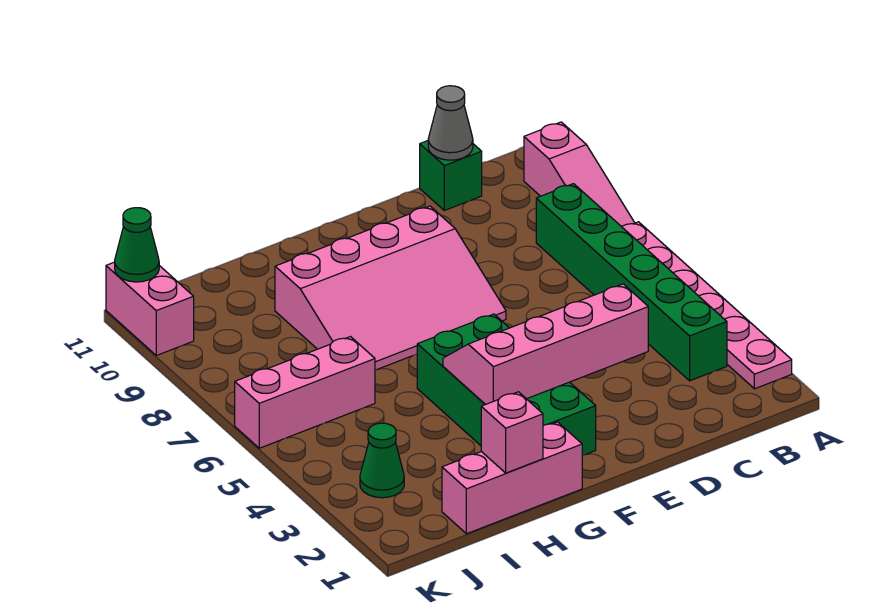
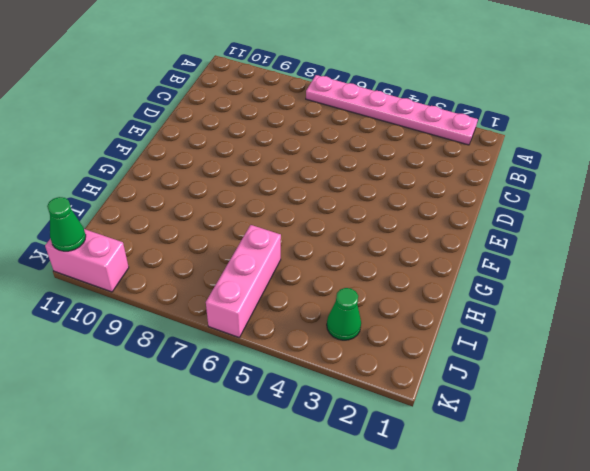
none -> pink 1x3 slope [524,122,635,227]
none -> green 1x6 brick [536,184,727,381]
none -> green 1x1 brick [420,141,482,210]

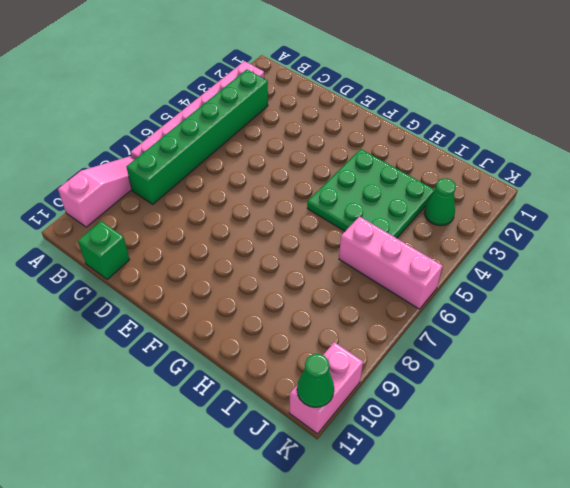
green 3x3 plate [307,149,435,238] -> green 2x4 brick [417,314,596,456]
none -> pink 3x4 slope [275,206,506,370]
none -> pink 1x3 brick [442,422,582,534]
none -> grey 1x1 cone [428,86,473,160]

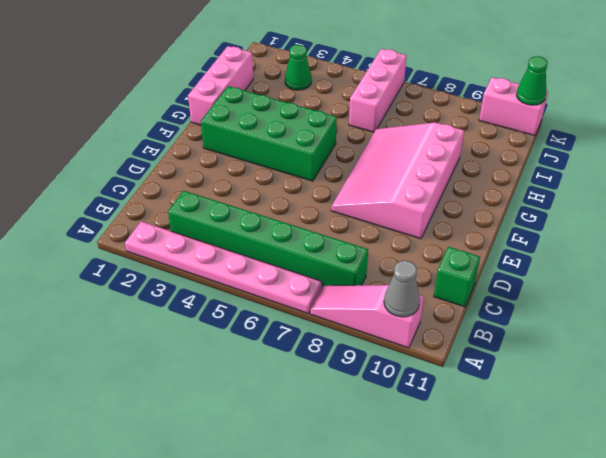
grey 1x1 cone [384,261,420,317] -> grey 1x1 cone moved to [428,86,473,160]
none -> pink 2x4 slope [443,284,648,405]
none -> pink 1x1 brick [481,392,543,473]

